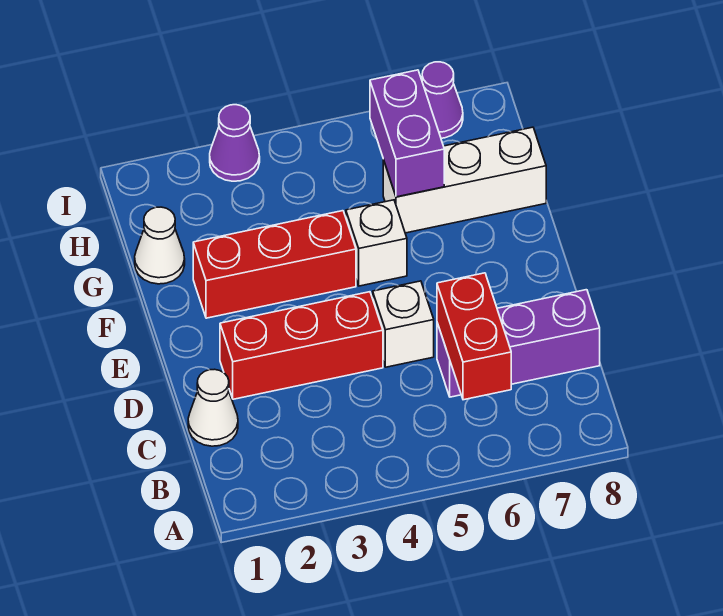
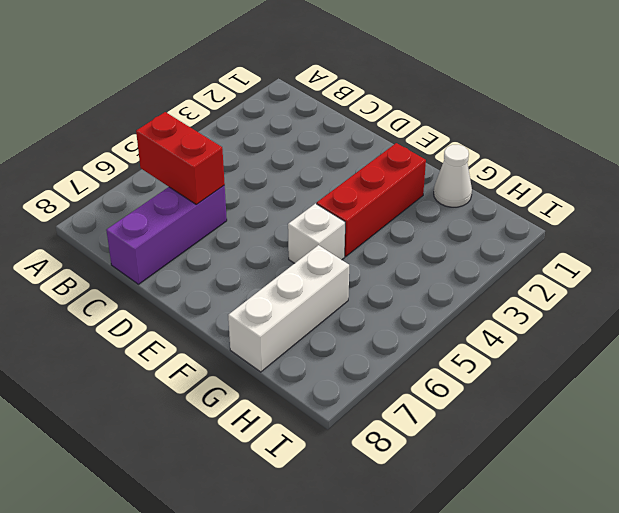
none -> white 1x1 cone [188,369,238,446]
none -> red 1x3 brick [220,292,383,399]
none -> white 1x1 brick [373,281,434,367]

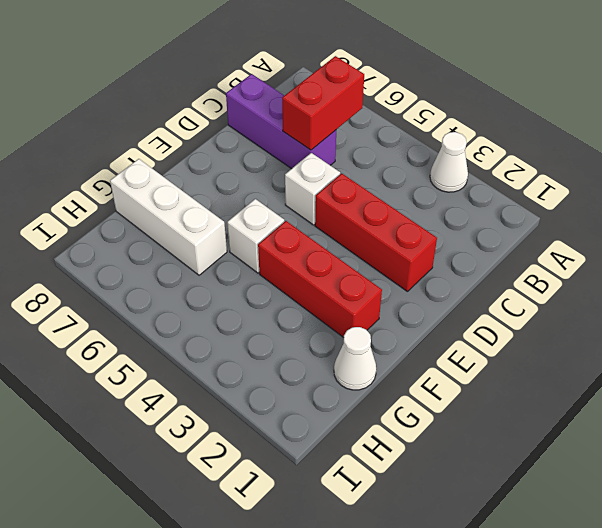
white 1x1 cone [430,132,468,192] -> white 1x1 cone moved to [188,369,238,446]
none -> purple 1x1 cone [210,105,260,181]
none -> purple 1x1 cone [422,62,463,138]
none -> purple 1x2 brick [370,70,444,197]

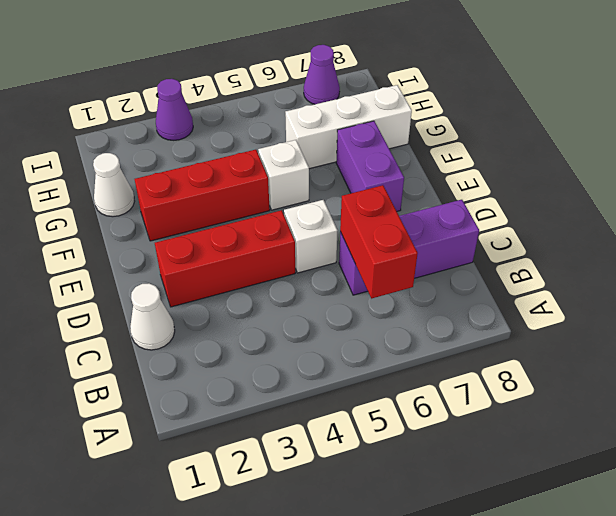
purple 1x2 brick [336,121,404,211] -> purple 1x2 brick moved to [370,70,444,197]

